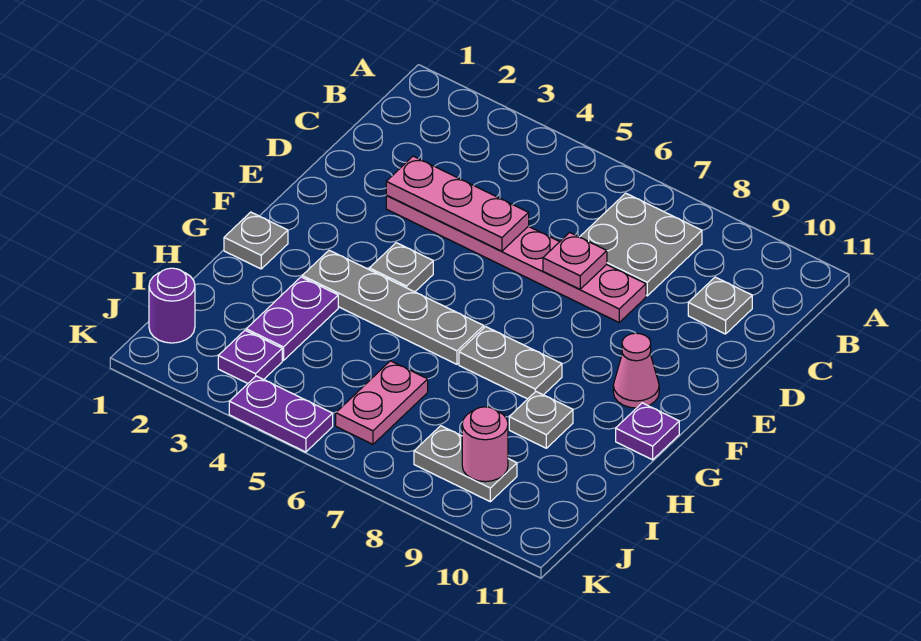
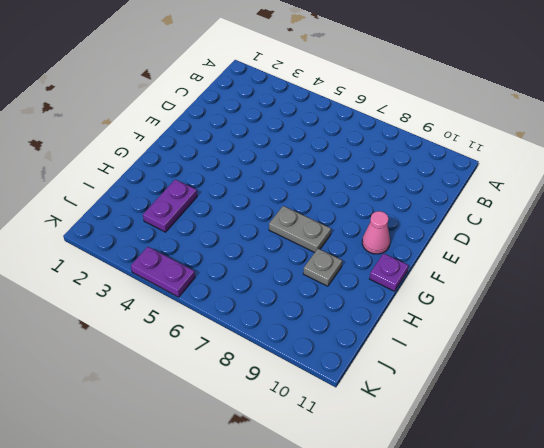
none -> grey 2x2 plate [580,193,702,296]
none -> grey 1x1 plate [688,277,752,334]
none -> pink 1x6 plate [386,196,646,322]

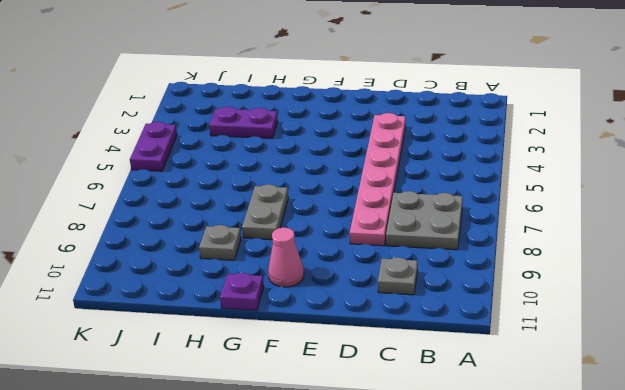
none -> grey 1x1 plate [369,243,433,292]
none -> grey 1x1 plate [224,212,288,269]
none -> grey 1x4 plate [302,250,484,364]

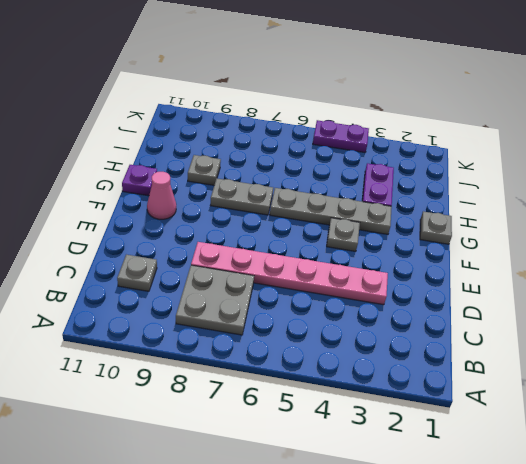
none -> pink 1x2 plate [336,361,428,444]
none -> purple 1x1 round brick [149,268,195,343]
none -> purple 1x1 plate [218,330,282,383]

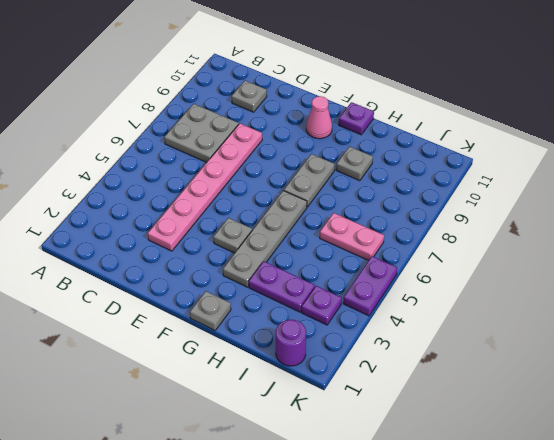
none -> grey 1x2 plate [414,426,517,502]
none -> pink 1x3 plate [386,156,529,251]
none -> pink 1x1 plate [543,232,607,289]

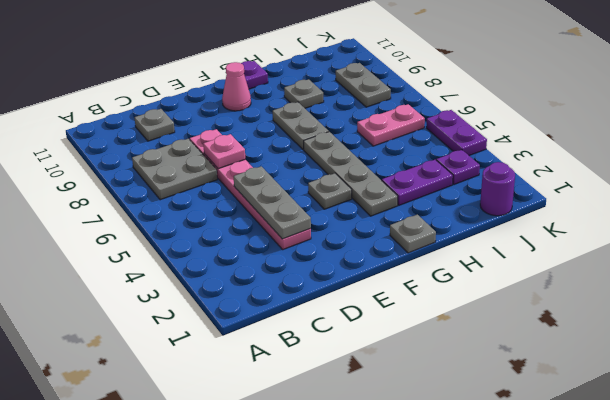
grey 1x3 plate [234,166,311,239] -> pink 1x3 plate [386,156,529,251]
none -> pink 1x1 round brick [462,407,508,482]

